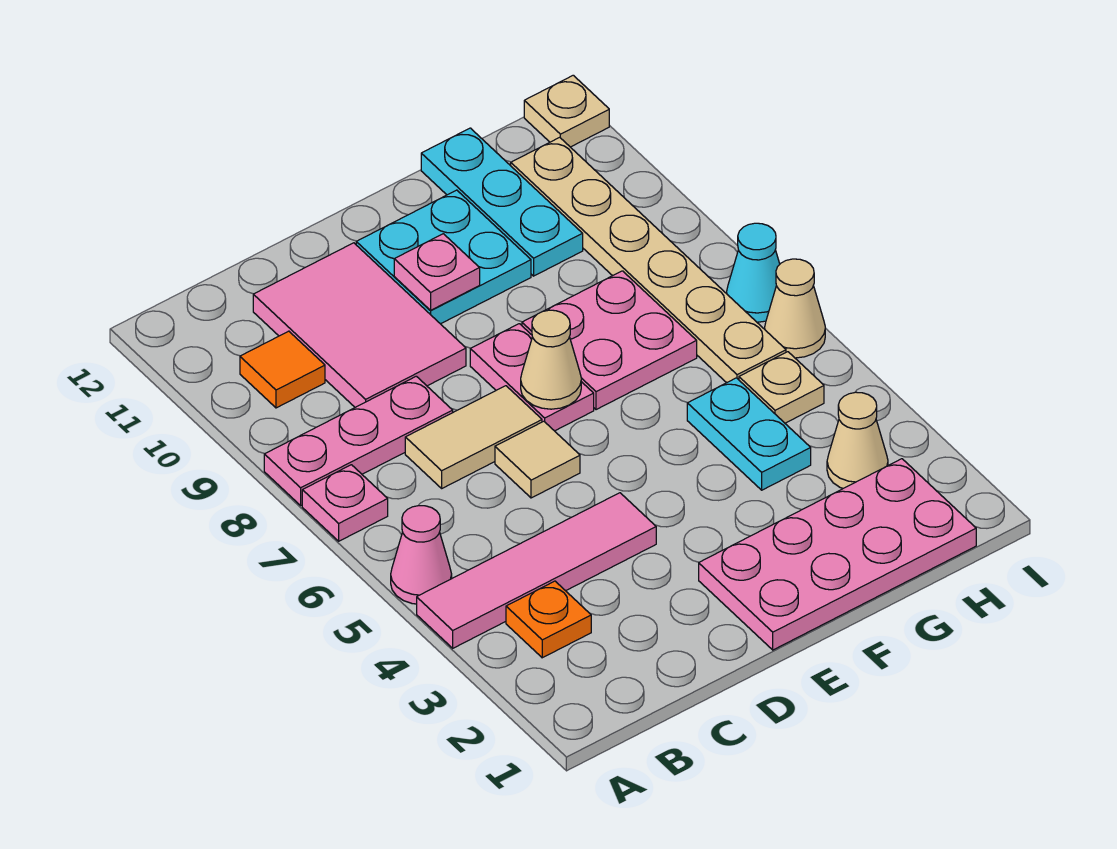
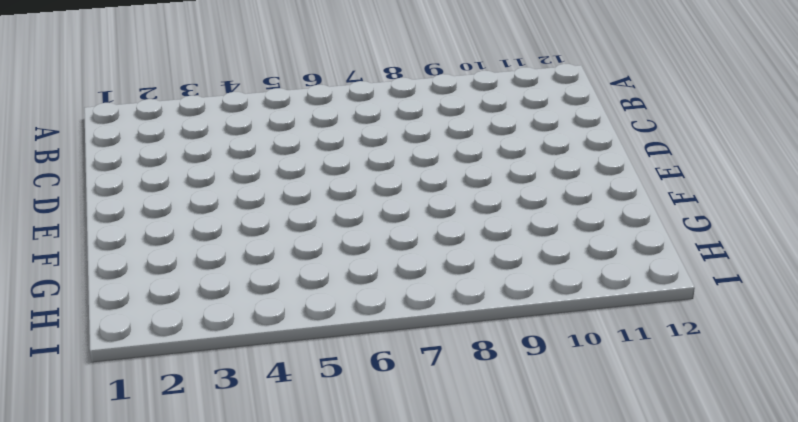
none -> pink 1x4 tile [417,493,656,648]
none -> pink 1x1 cone [391,506,452,604]
none -> pink 1x1 plate [302,465,388,541]

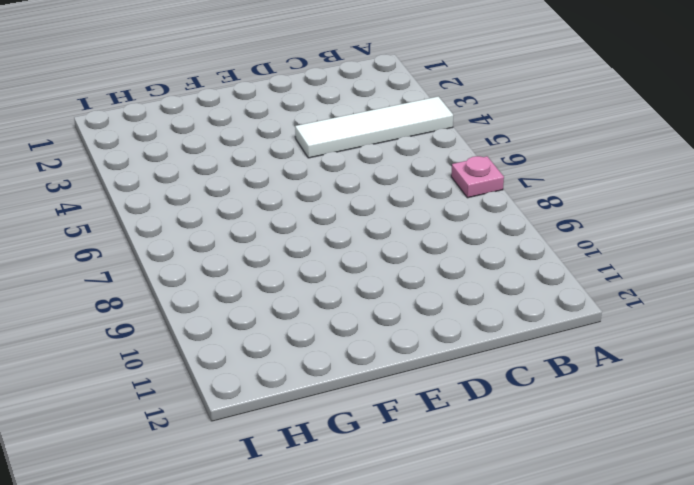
white 1x4 tile [295,96,453,158] -> pink 1x4 tile [417,493,656,648]
none -> pink 1x1 cone [391,506,452,604]
none -> pink 1x3 plate [264,376,453,505]
none -> orange 1x1 plate [506,581,591,658]

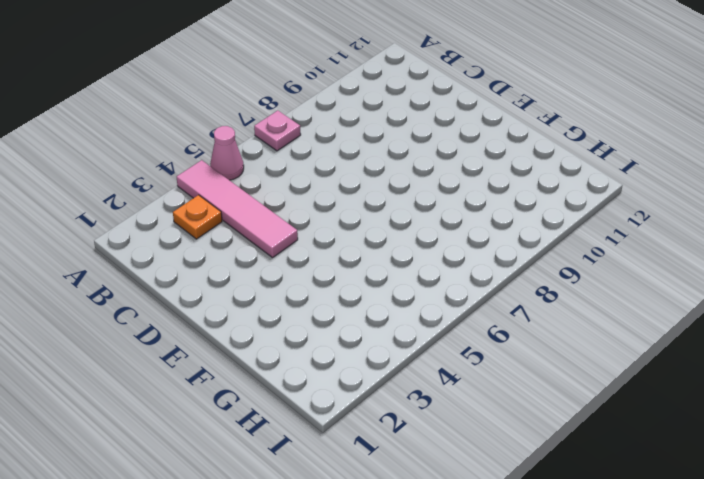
none -> pink 1x3 plate [264,376,453,505]
none -> orange 1x1 tile [240,331,325,408]
none -> tan 1x2 tile [405,386,542,488]

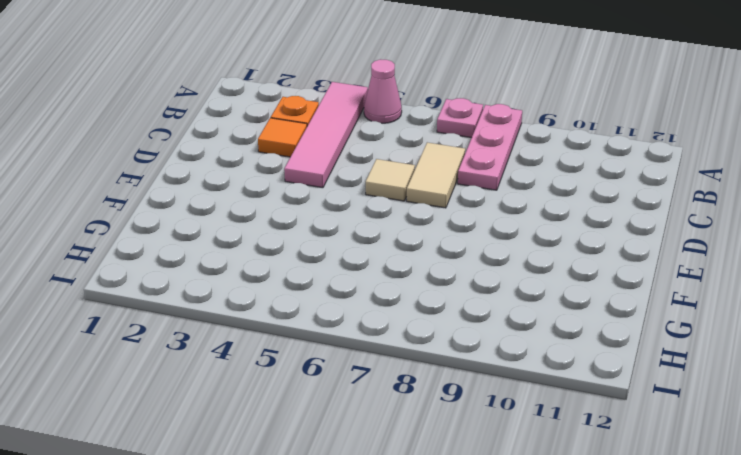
orange 1x1 tile [258,118,307,157] -> orange 1x1 tile moved to [240,331,325,408]
none -> pink 2x3 tile [253,243,466,407]
none -> pink 2x4 plate [699,459,976,650]
none -> pink 1x2 plate [470,324,594,431]

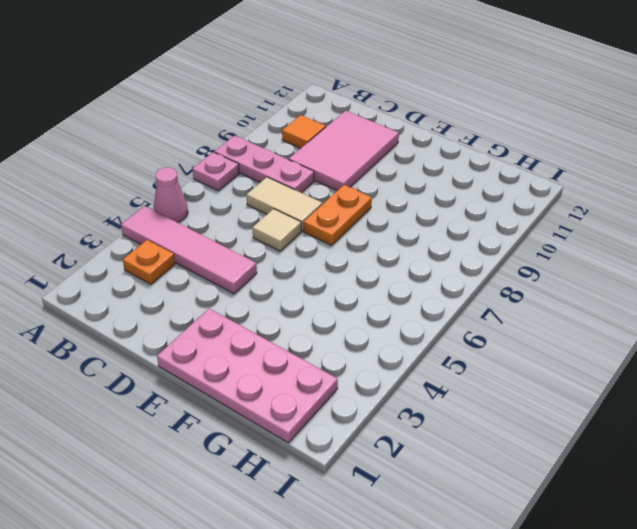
orange 1x2 plate [304,185,372,245] -> pink 1x2 plate [470,324,594,431]
none -> cyan 2x2 plate [356,190,531,324]
none -> pink 2x2 plate [522,271,697,410]
none -> cyan 1x2 plate [687,378,811,490]

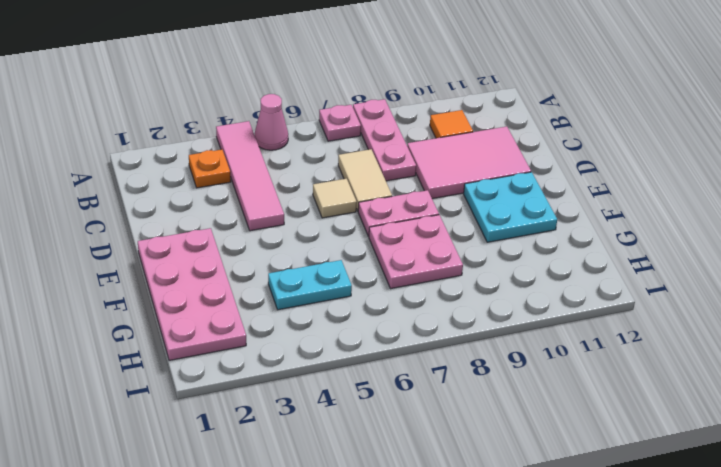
none -> cyan 1x3 plate [421,128,583,276]
none -> tan 1x1 cone [827,392,888,488]
none -> tan 1x1 plate [739,352,824,423]

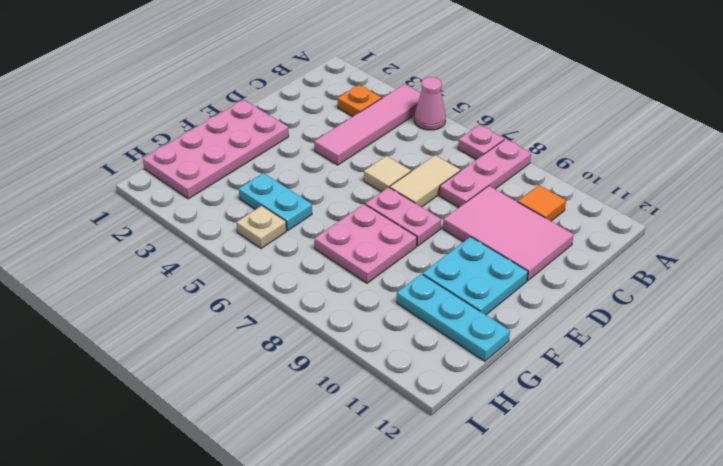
none -> tan 1x1 cone [827,392,888,488]
none -> tan 1x6 plate [511,137,786,383]
none -> tan 1x1 cone [765,259,825,358]

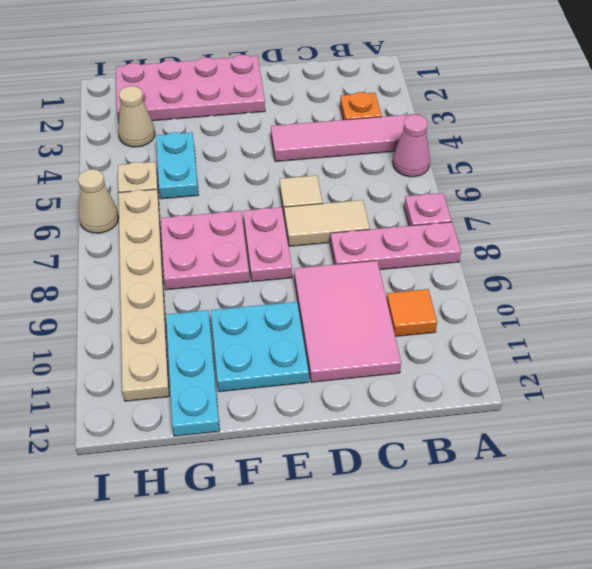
none -> cyan 1x1 cone [727,223,780,322]
none -> tan 1x1 plate [524,75,609,147]
none -> tan 1x1 cone [521,310,581,409]

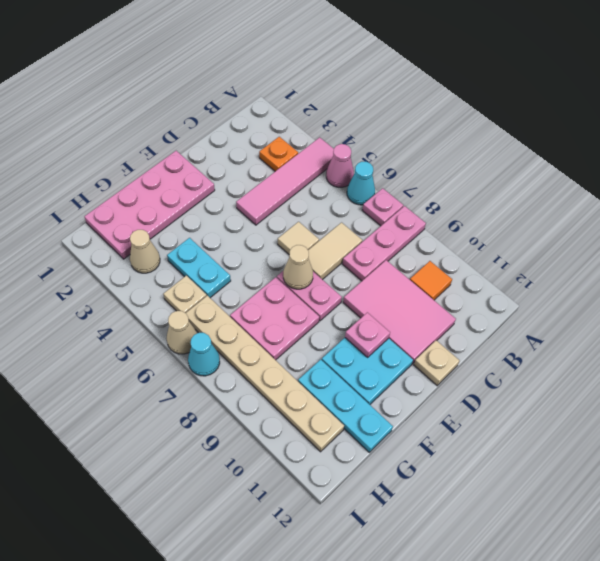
cyan 1x1 cone [347,162,375,205] -> none
tan 1x1 plate [414,340,460,386] -> tan 1x1 plate moved to [524,75,609,147]

